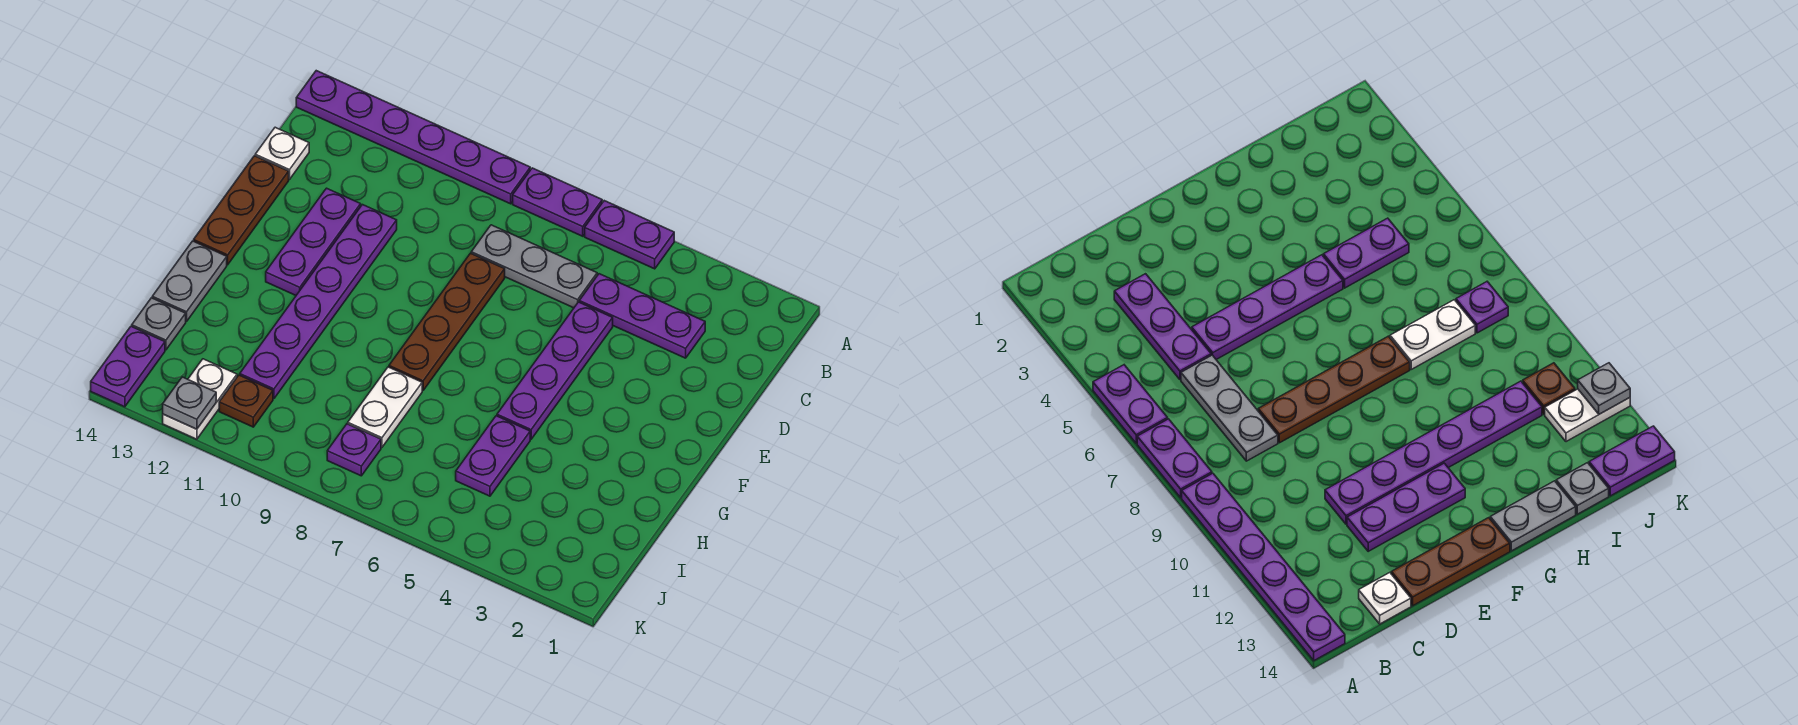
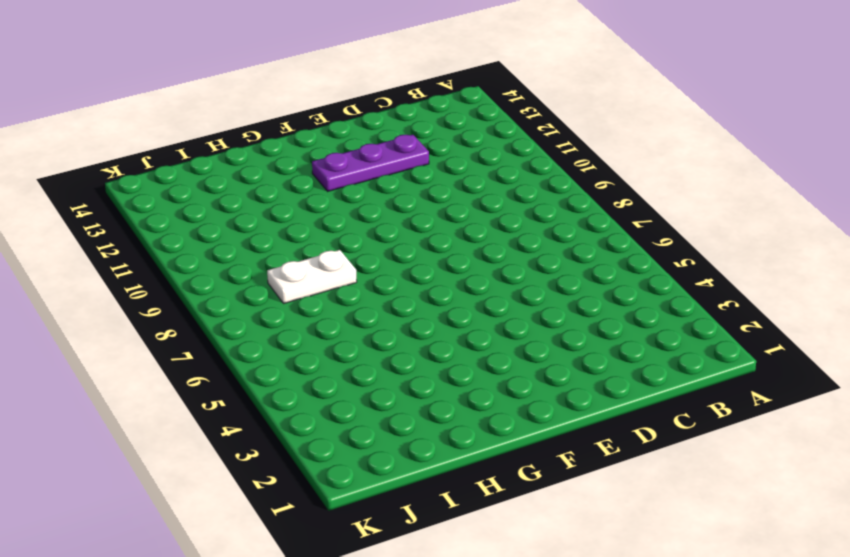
none -> purple 1x2 plate [585,201,674,269]
none -> purple 1x2 plate [513,168,602,236]
none -> purple 1x6 plate [296,71,530,204]

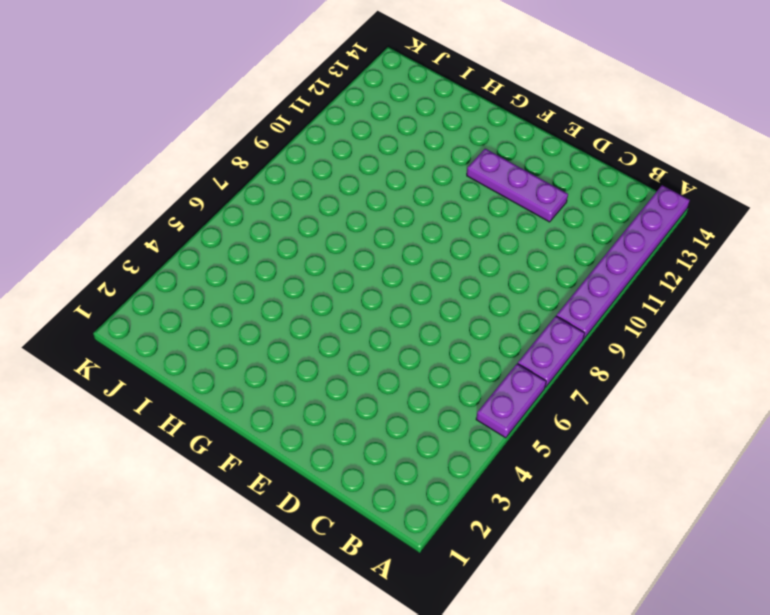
none -> purple 1x3 plate [579,274,705,358]
none -> grey 1x3 plate [471,225,597,308]
none -> white 1x1 plate [255,127,309,179]

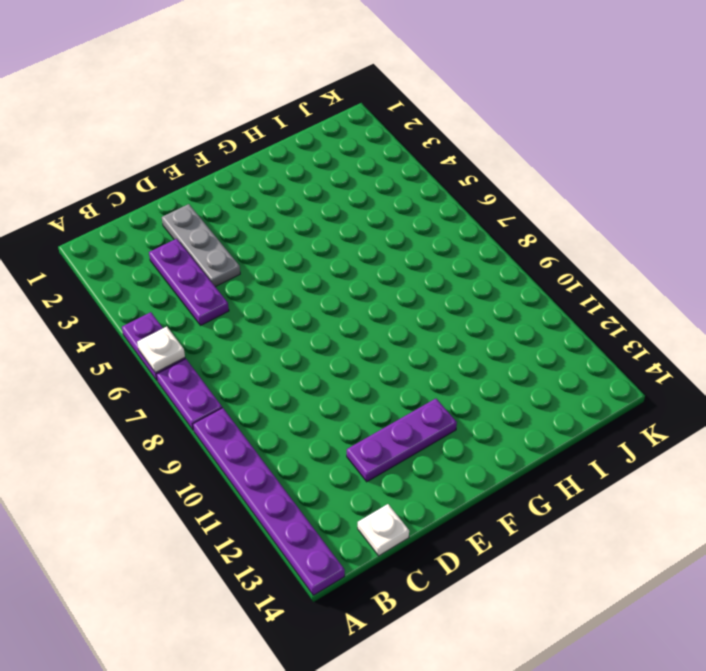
white 1x1 plate [137,327,185,373] -> none
grey 1x3 plate [162,204,240,287] -> grey 1x3 plate moved to [471,225,597,308]
none -> purple 1x4 plate [497,302,613,439]
none -> brown 1x4 plate [389,253,505,391]
none -> purple 1x6 plate [240,205,397,399]

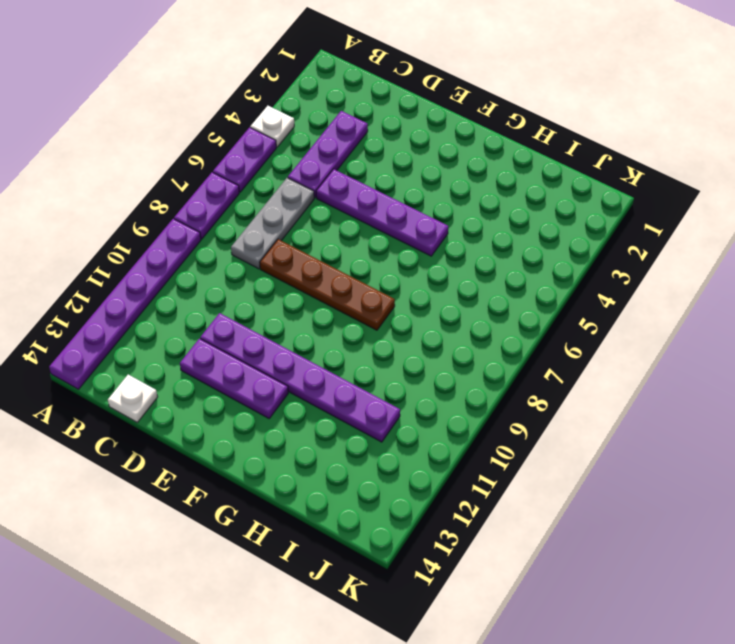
white 1x1 plate [250,106,294,147] -> none
none -> brown 1x3 plate [194,156,289,265]
none -> grey 1x2 plate [152,241,227,322]
none -> purple 1x2 plate [456,416,530,496]

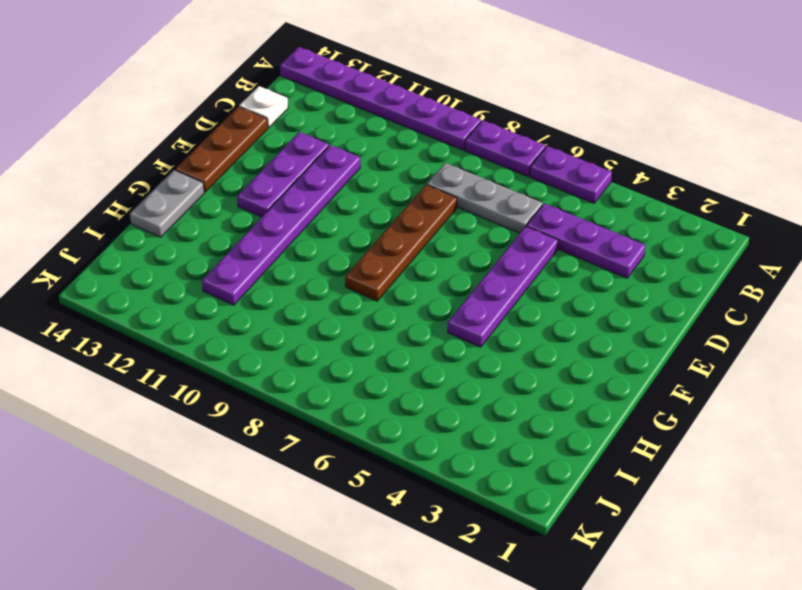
none -> purple 1x2 plate [456,416,530,496]
none -> white 1x2 plate [348,367,422,447]
none -> grey 1x1 plate [132,298,186,350]

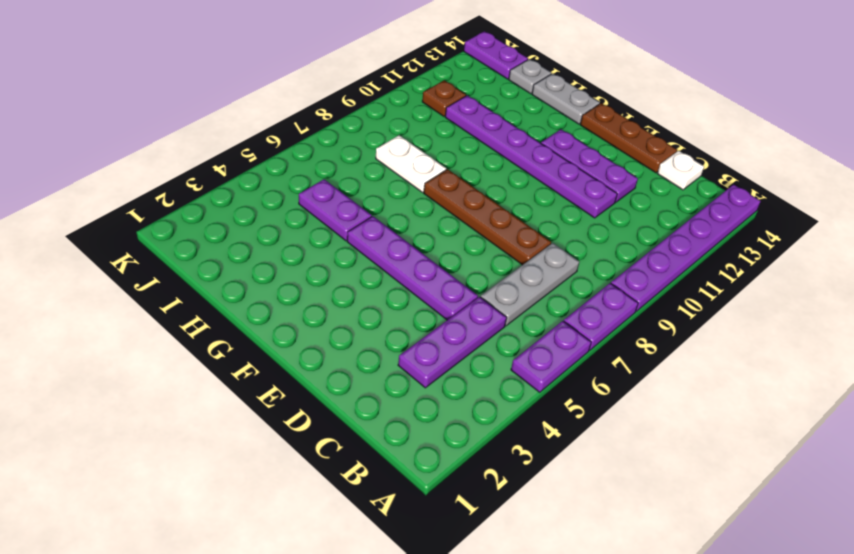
none -> purple 1x1 plate [327,424,381,476]
none -> white 1x2 plate [163,359,237,439]
none -> grey 1x1 plate [163,377,216,429]

